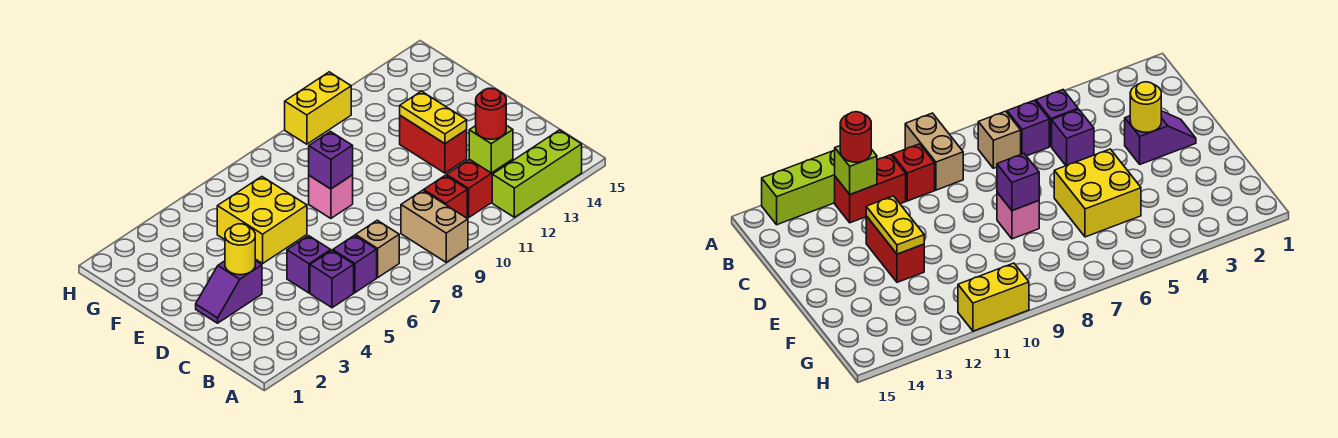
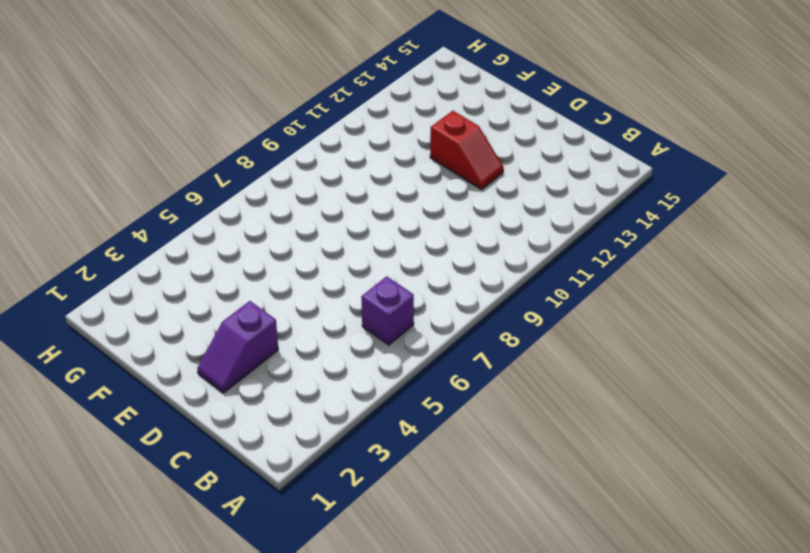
red 1x2 slope [430,111,504,190] -> red 1x2 brick [400,116,467,173]
none -> tan 1x2 brick [401,190,468,262]
none -> lime 1x3 brick [492,130,582,217]
none -> purple 1x1 brick [310,250,354,308]

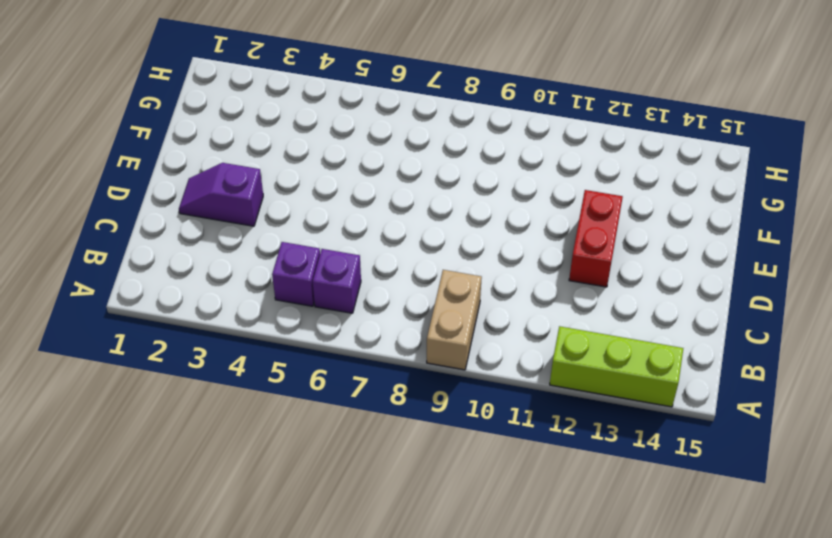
none -> tan 1x1 brick [356,220,399,278]
none -> red 1x1 brick [424,175,467,218]
none -> red 1x2 brick [447,159,513,218]

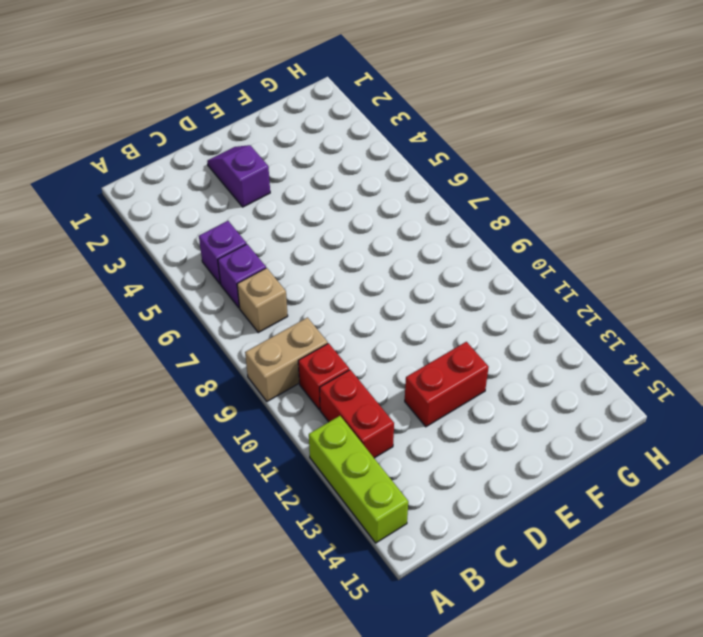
none -> purple 1x1 brick [287,236,331,293]
none -> yellow 2x2 brick [217,177,307,263]
none -> pink 1x1 brick [309,175,353,218]

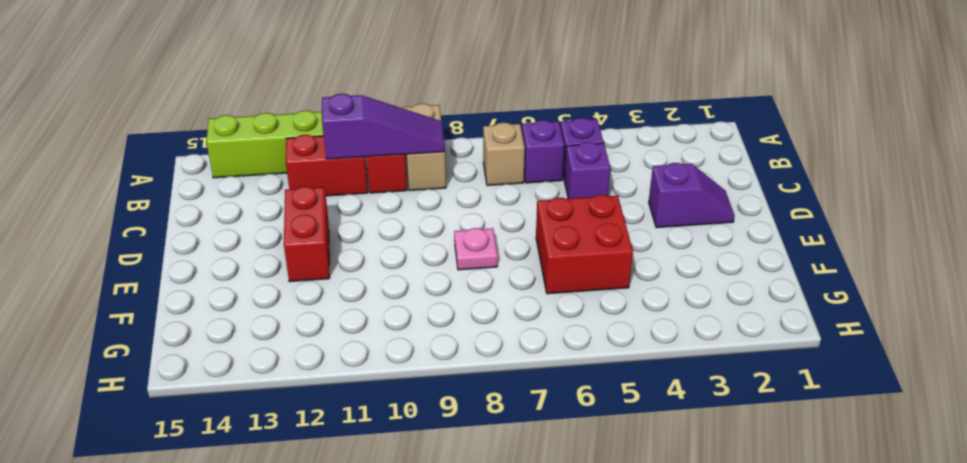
purple 1x3 slope [322,94,445,159] -> none
red 2x2 brick [536,195,633,294] -> yellow 2x2 brick [217,177,307,263]
pink 1x1 plate [454,228,498,270] -> pink 1x1 brick [309,175,353,218]
none -> yellow 1x2 brick [285,72,351,144]
none -> lime 1x1 brick [469,125,513,173]
none -> yellow 1x1 round brick [225,224,255,275]

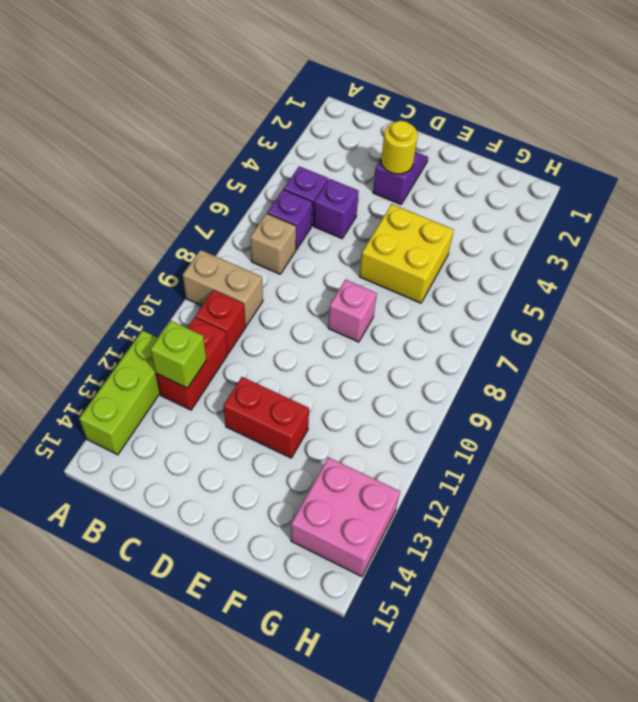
pink 2x2 brick [291,457,400,577] -> none
none -> yellow 1x2 brick [285,72,351,144]
none -> yellow 1x2 plate [400,91,467,144]
none -> purple 1x1 brick [309,132,353,189]

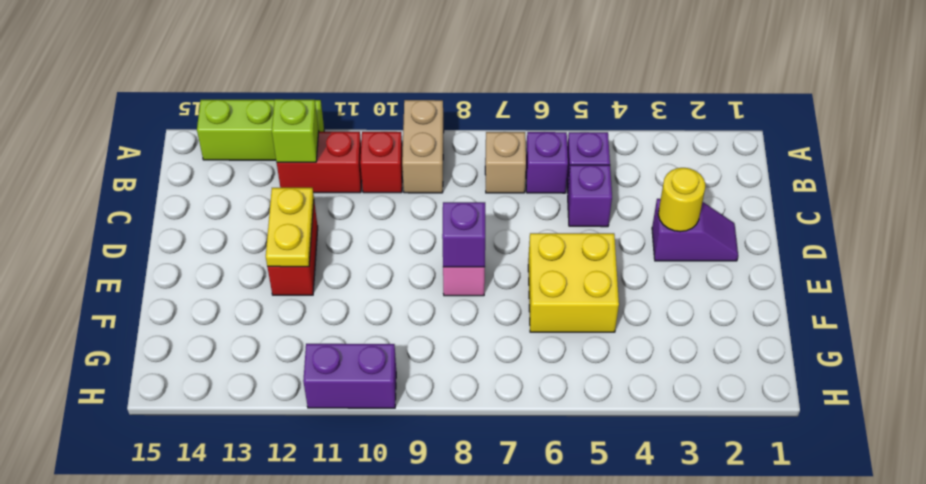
purple 1x2 brick [303,344,396,408] -> yellow 1x2 brick [285,72,351,144]
none -> red 1x1 round brick [476,89,506,139]

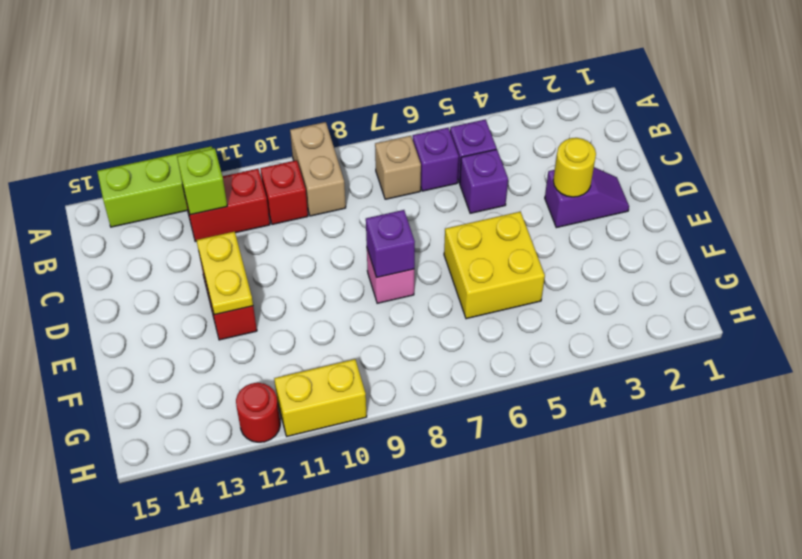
red 1x1 round brick [236,383,280,442] -> red 1x1 round brick moved to [476,89,506,139]

